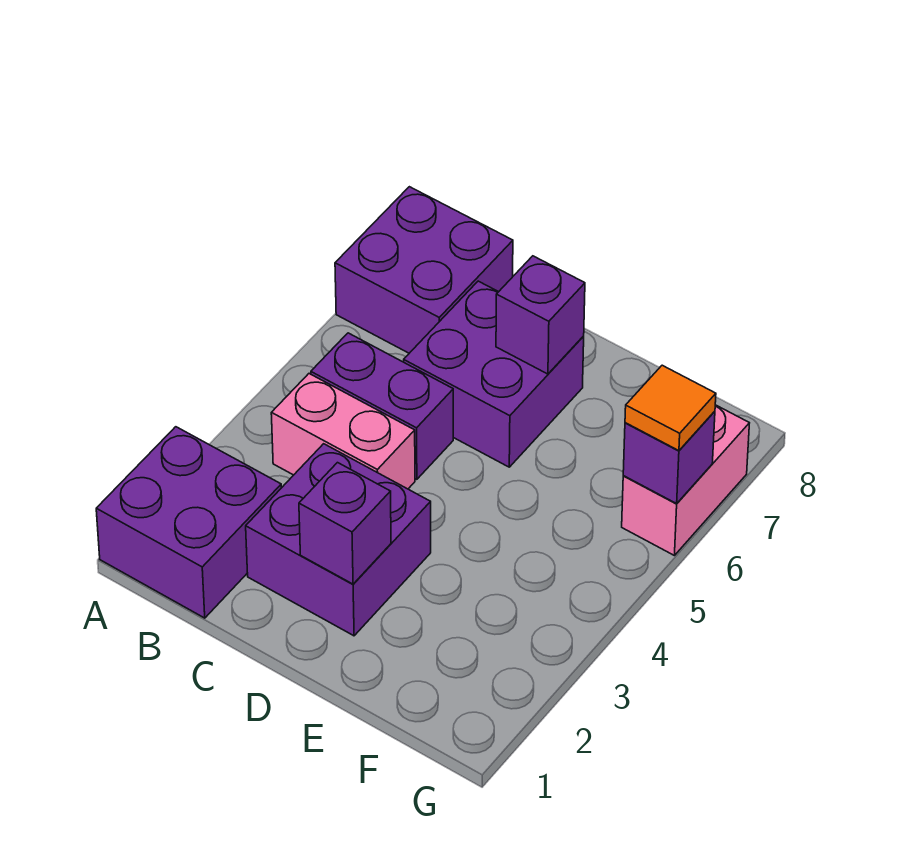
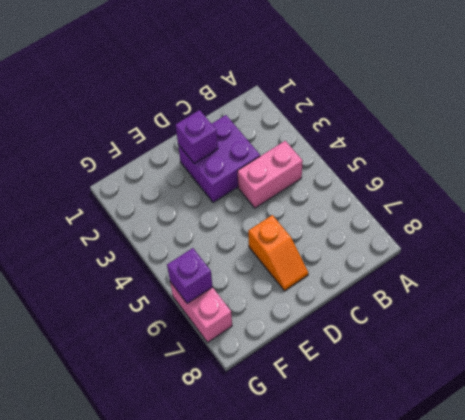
orange 1x2 slope [248,215,308,291] -> purple 2x2 brick [404,281,584,467]
none -> purple 2x2 brick [96,427,281,618]
none -> purple 2x2 brick [335,187,513,353]

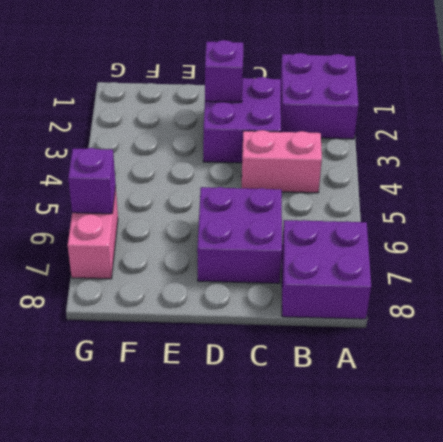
none -> purple 1x2 brick [311,333,453,479]
none -> purple 1x1 brick [496,256,585,374]

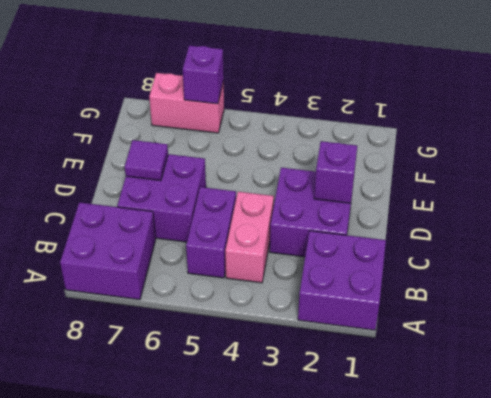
purple 1x1 tile [125,140,168,181] -> purple 1x1 brick [496,256,585,374]
none -> orange 1x1 tile [625,365,716,451]

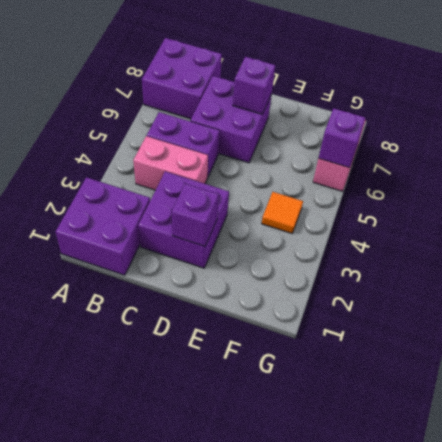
orange 1x1 tile [262,192,303,233] -> orange 1x1 tile moved to [625,365,716,451]

